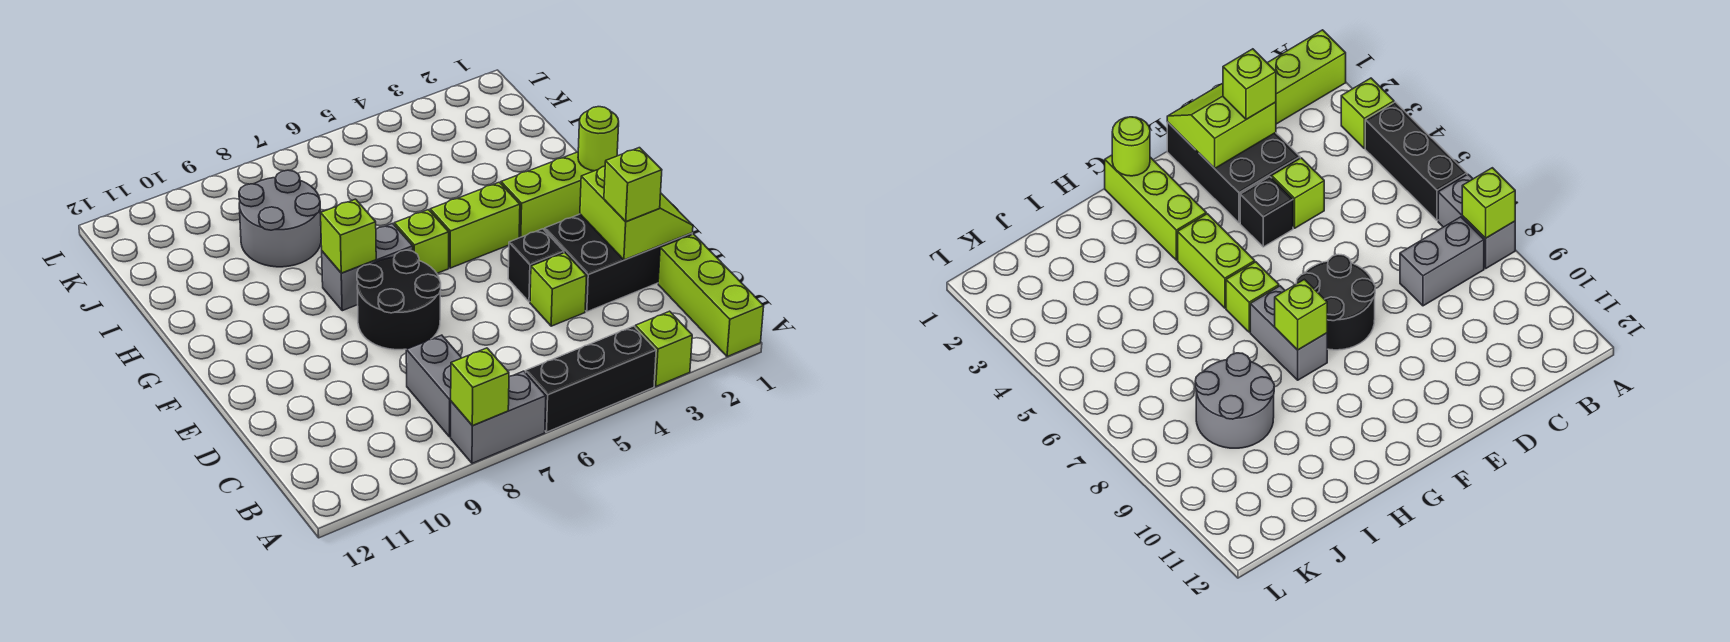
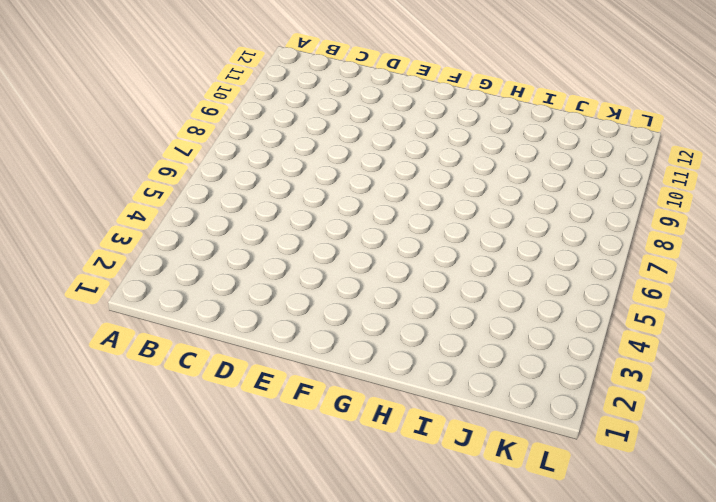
none -> lime 1x3 brick [658,234,764,357]
none -> lime 1x1 brick [635,311,692,386]
none -> black 1x3 brick [526,326,656,432]

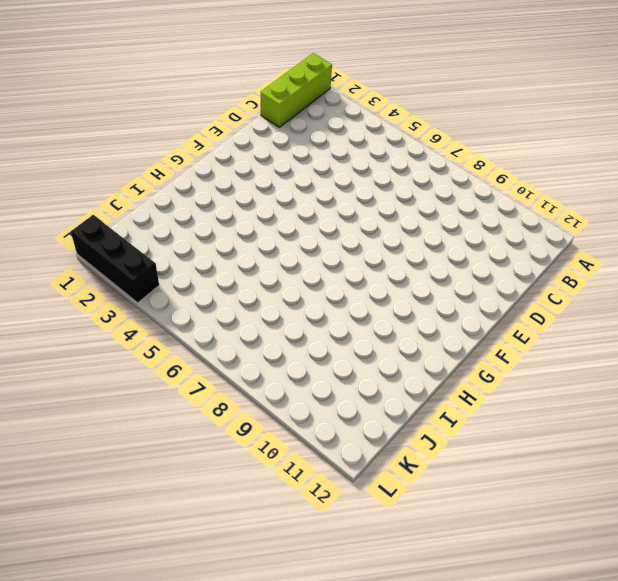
black 1x3 brick [71,215,159,303] -> black 1x3 brick moved to [526,326,656,432]
none -> lime 1x1 brick [635,311,692,386]
none -> grey 1x2 brick [451,371,546,463]
none -> grey 1x2 brick [406,335,461,437]

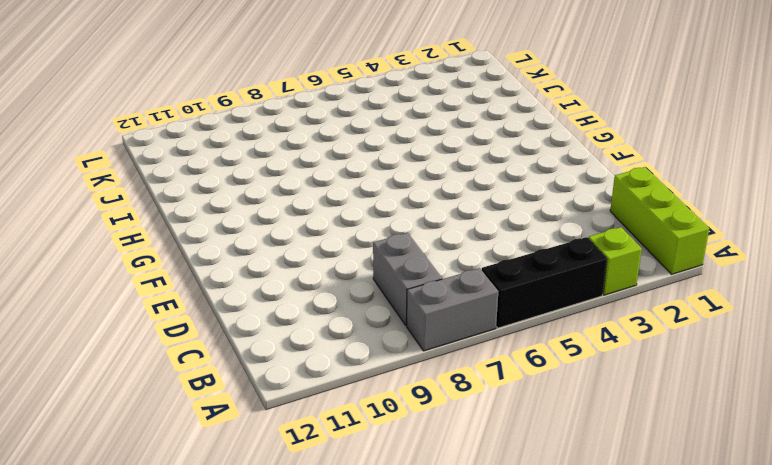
none -> black 2x3 brick [545,214,692,312]
none -> lime 1x1 brick [530,253,587,326]
none -> black 1x1 brick [508,229,564,302]

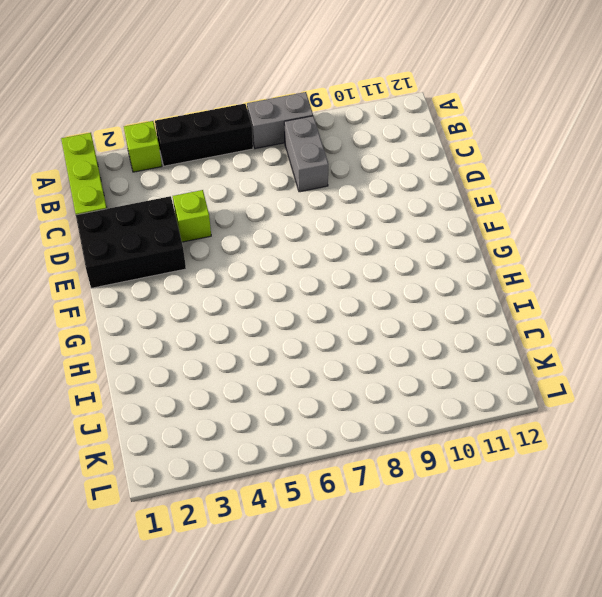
none -> black 1x1 brick [508,229,564,302]
none -> black 2x2 round brick [357,250,441,350]
none -> lime 1x3 brick [501,152,593,238]

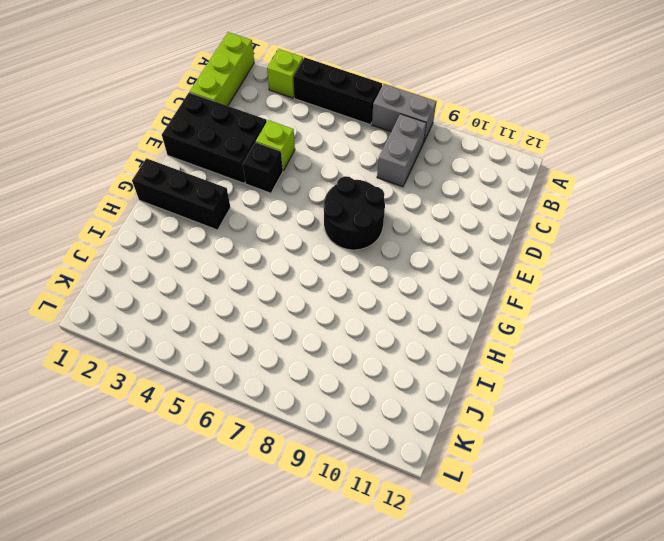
black 1x3 brick [132,158,230,230] -> lime 1x3 brick [501,152,593,238]
none -> lime 1x2 brick [430,182,520,268]
none -> lime 1x1 brick [394,210,449,273]
none -> grey 1x2 brick [322,224,413,311]

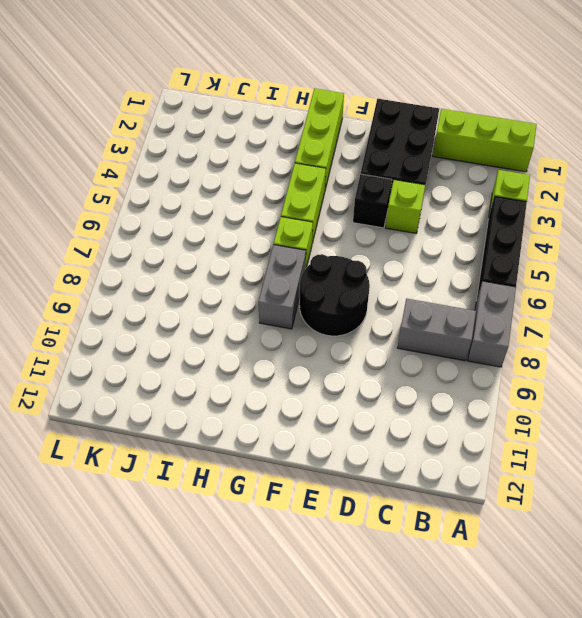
none -> grey 2x2 round brick [239,170,321,267]
none -> lime 1x1 brick [451,348,509,426]
none -> lime 2x2 slope [580,166,693,260]

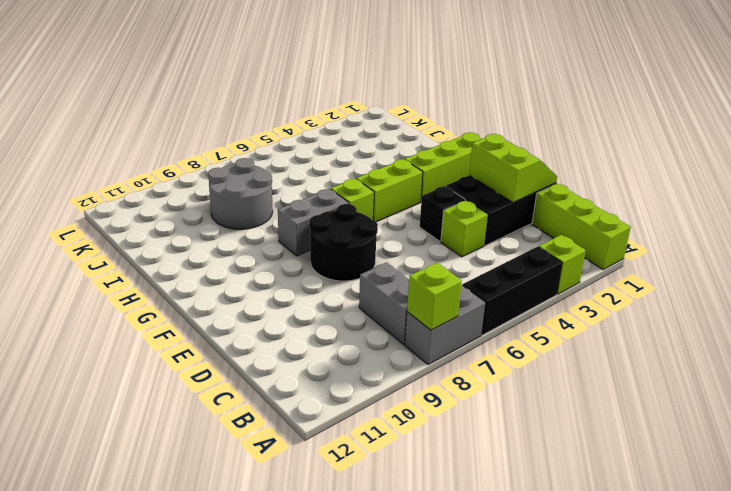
none -> lime 1x1 round brick [578,107,619,171]
none -> lime 1x1 brick [321,199,376,273]
none -> lime 1x1 brick [604,148,662,222]

